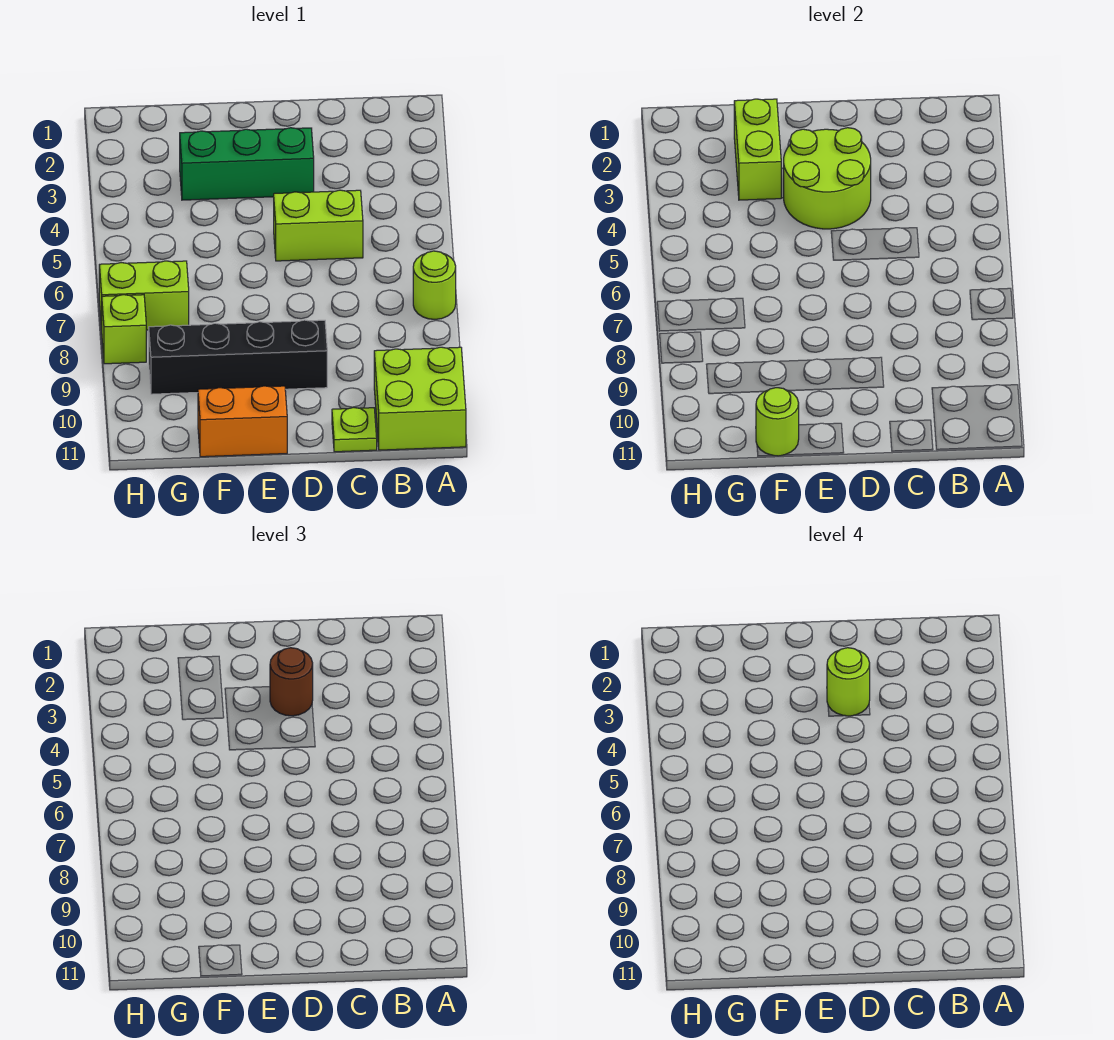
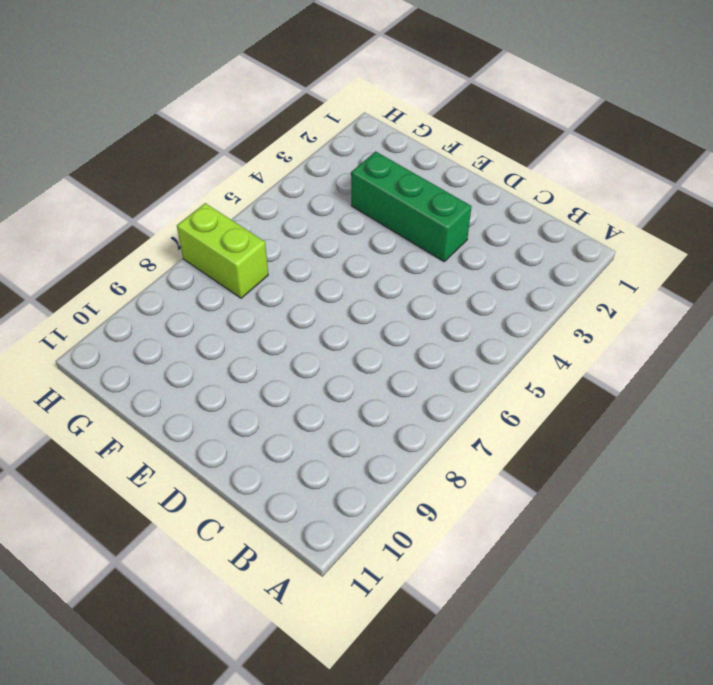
none -> lime 1x1 round brick [413,251,456,319]
none -> lime 2x2 brick [374,347,466,450]
none -> lime 1x2 brick [274,190,363,261]

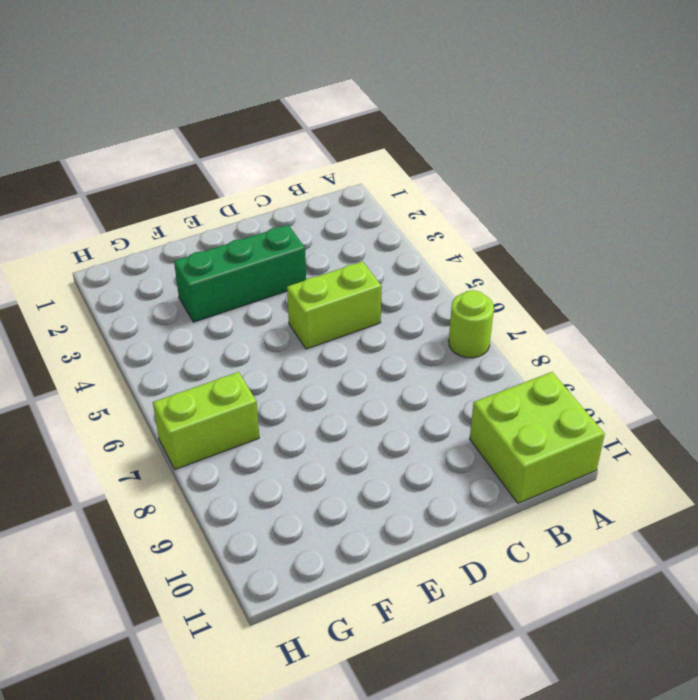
none -> lime 1x1 plate [332,407,377,452]
none -> black 1x4 brick [149,320,327,394]
none -> orange 1x2 brick [198,386,287,457]

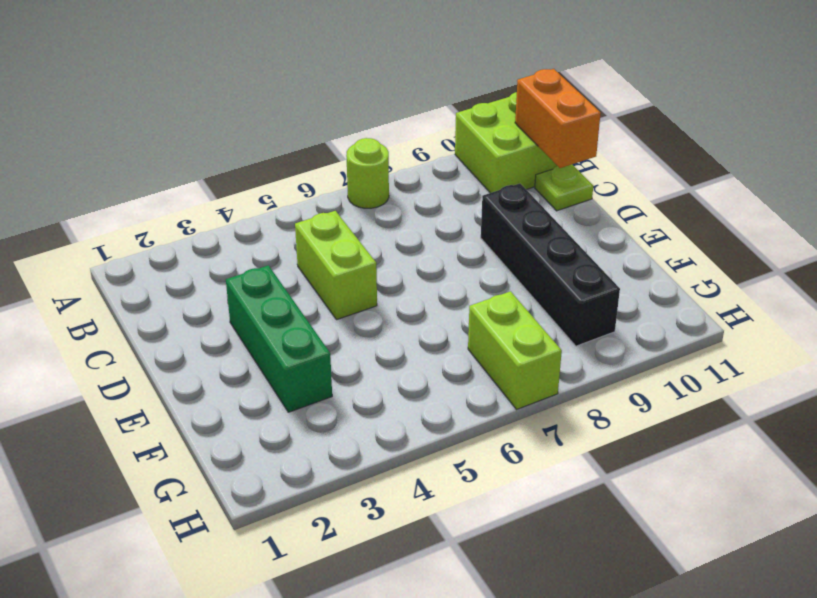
orange 1x2 brick [515,69,601,168] -> orange 1x2 brick moved to [198,386,287,457]
none -> lime 1x1 brick [102,295,146,364]
none -> lime 2x2 round brick [784,128,871,229]
none -> lime 1x2 brick [734,99,781,200]

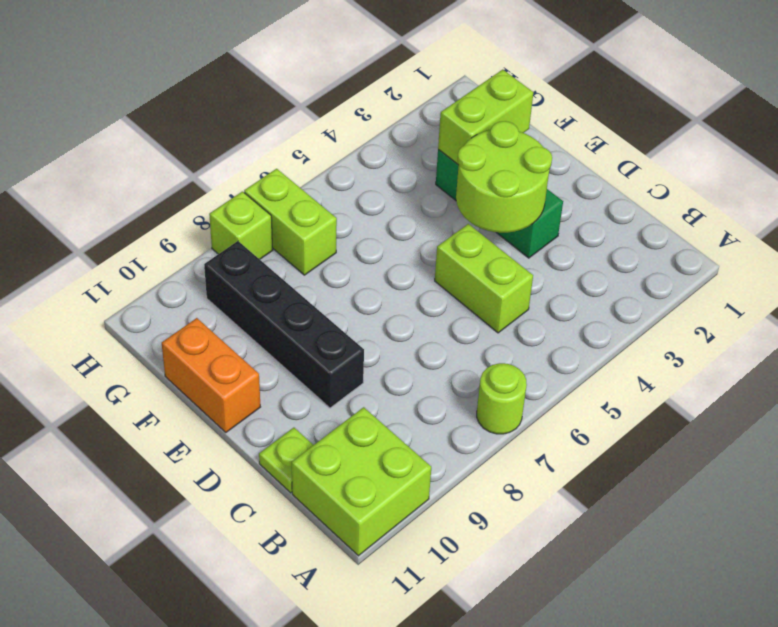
none -> lime 1x1 round brick [756,388,799,456]
none -> brown 1x1 round brick [270,648,313,716]
none -> lime 1x1 round brick [827,648,870,716]

